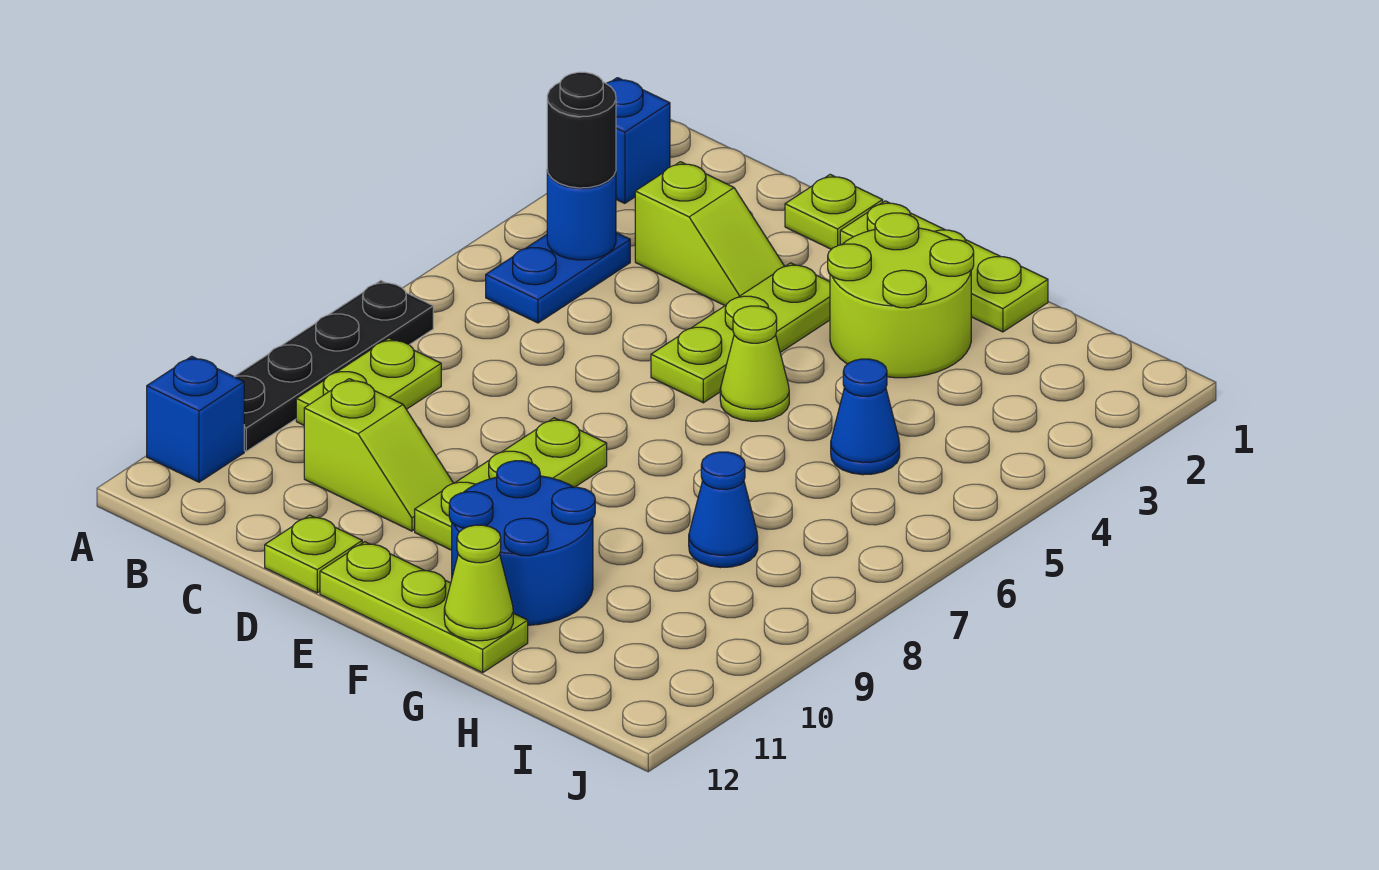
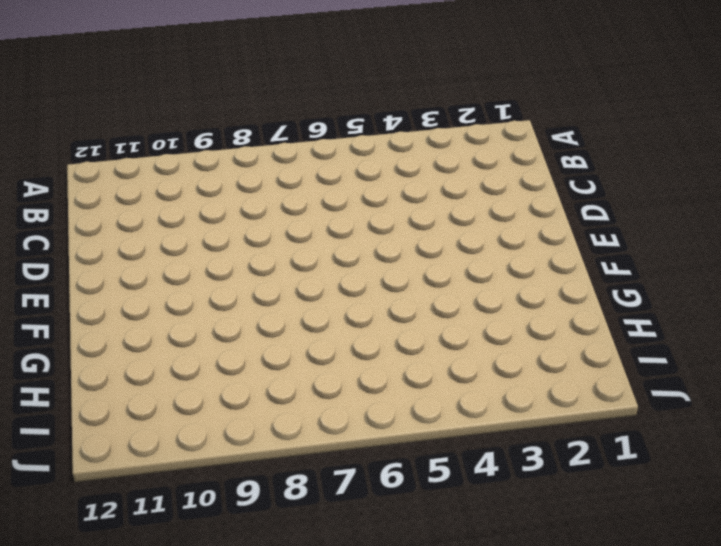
none -> blue 1x1 brick [606,78,670,203]
none -> black 1x4 plate [234,281,433,451]
none -> blue 1x1 brick [147,356,244,482]

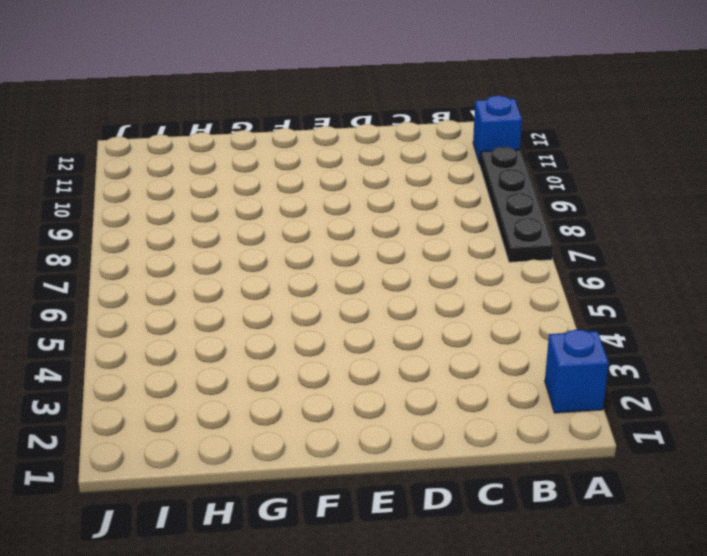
none -> blue 1x2 plate [486,233,630,323]
none -> lime 1x2 plate [296,338,441,425]
none -> lime 1x2 slope [635,162,785,305]

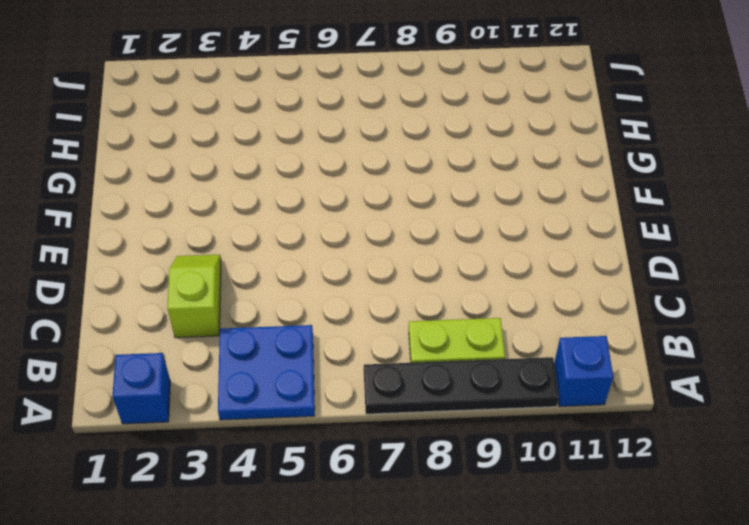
blue 2x2 plate [218,325,315,420] -> blue 1x2 plate [486,233,630,323]
none -> lime 1x2 slope [304,379,453,531]
none -> lime 1x1 plate [785,174,883,249]
none -> lime 1x1 plate [265,515,362,593]

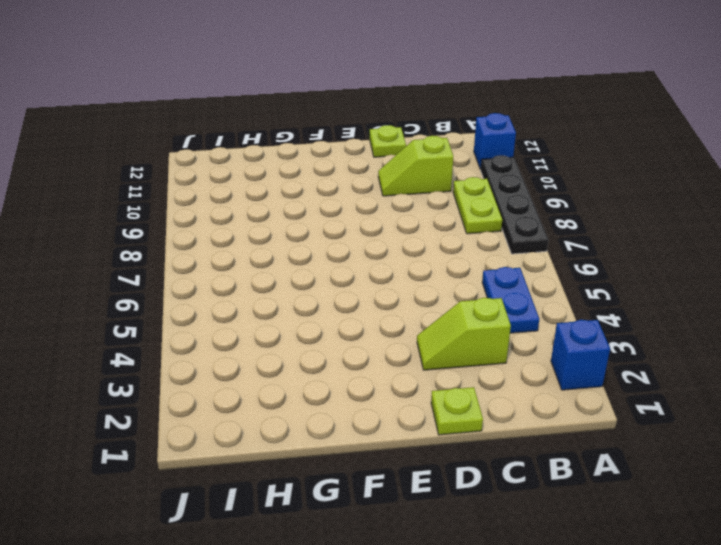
none -> lime 1x3 plate [840,201,1048,332]
none -> lime 1x3 plate [651,263,830,403]
none -> lime 1x3 plate [415,418,607,550]

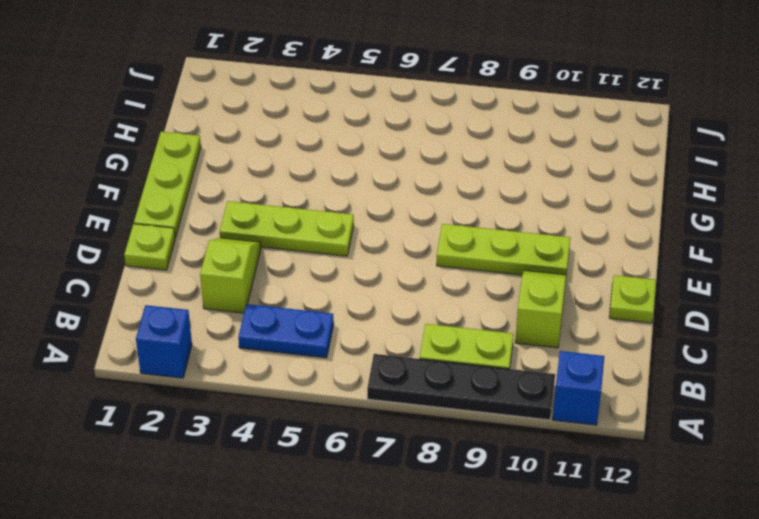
none -> lime 1x3 plate [320,542,528,673]
none -> lime 2x2 round brick [828,213,974,378]
none -> lime 1x1 cone [720,306,789,421]

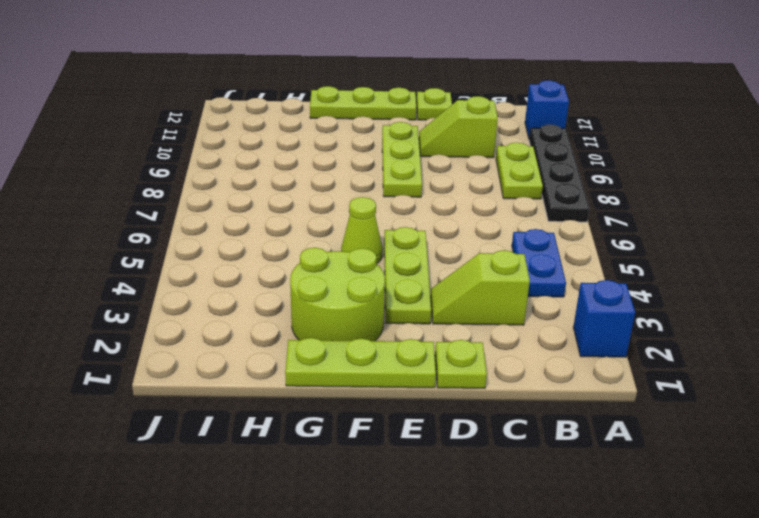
none -> blue 2x2 round brick [449,461,595,625]
none -> blue 1x1 cone [831,359,900,475]
none -> blue 1x1 cone [689,452,758,568]

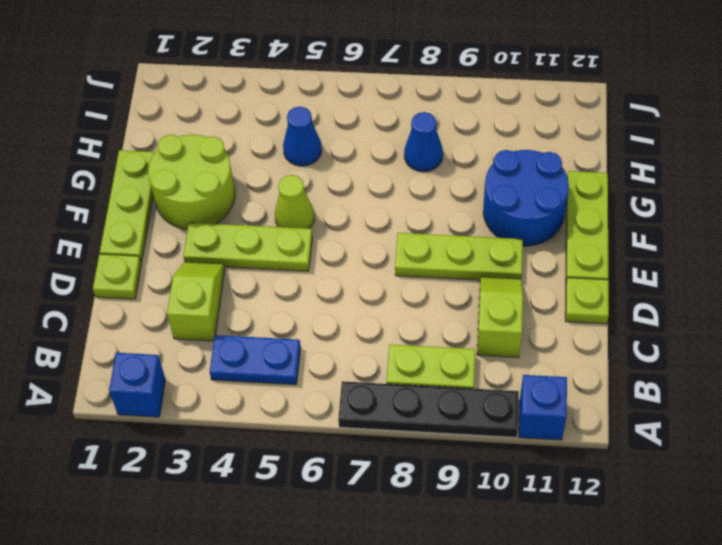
none -> blue 1x1 round brick [547,170,616,260]
none -> lime 1x1 cone [444,525,513,641]
none -> black 1x1 round brick [547,72,616,188]

